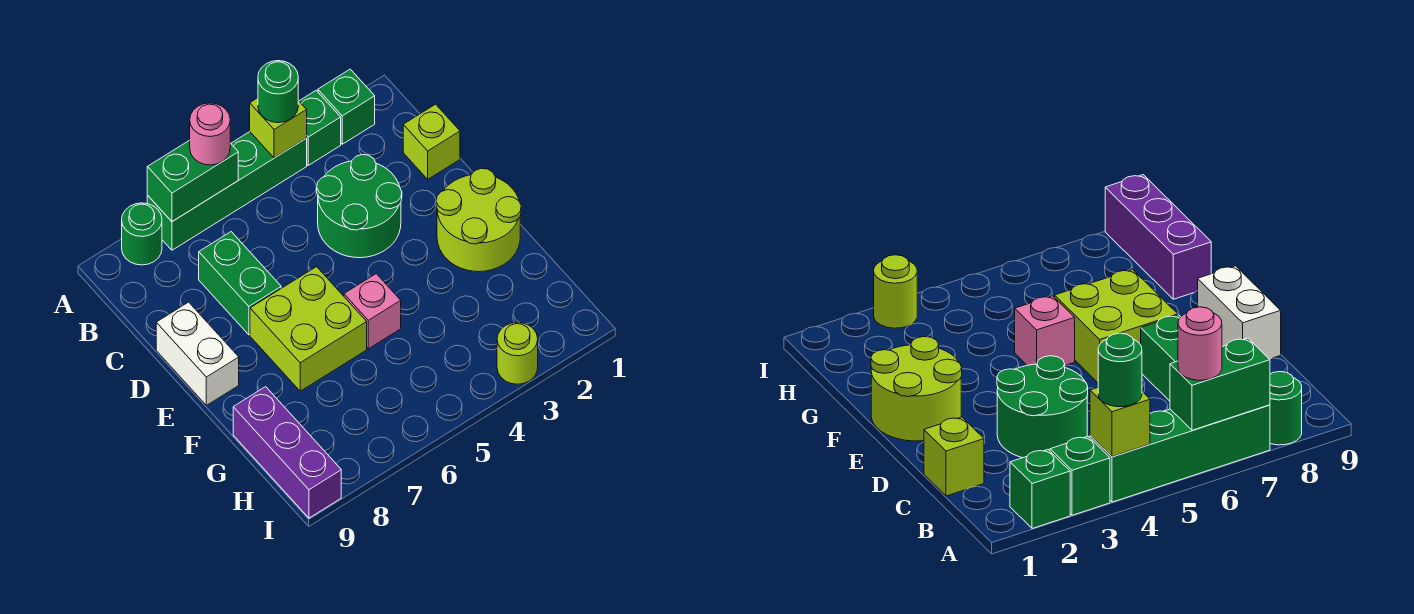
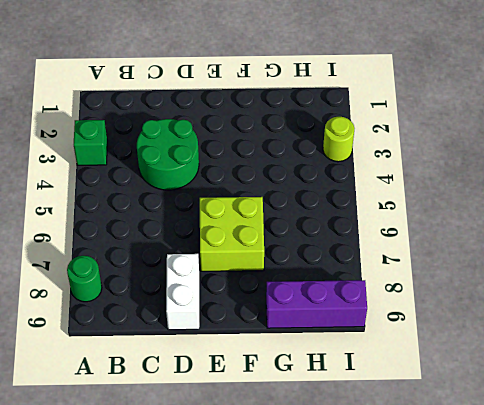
white 1x2 brick [166,254,199,330] -> white 1x2 brick turned to [156,302,239,405]
none -> green 1x1 brick [318,69,375,144]
none -> green 1x4 brick [147,132,307,250]
none -> lime 1x1 brick [403,104,460,179]

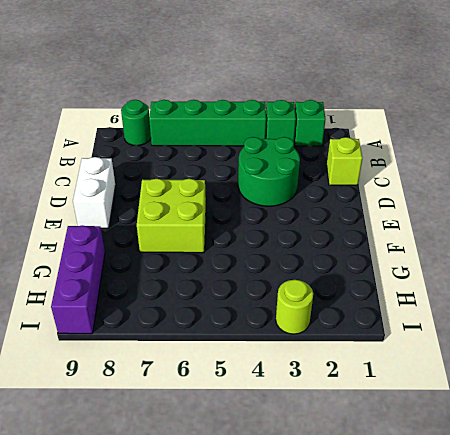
none -> green 1x2 brick [199,232,281,335]
none -> lime 2x2 round brick [436,168,521,272]
none -> pink 1x1 brick [344,274,401,349]

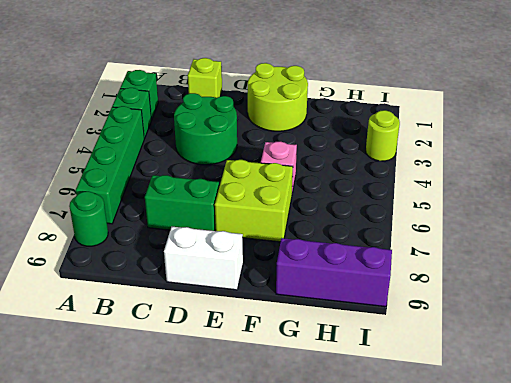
none -> lime 1x1 brick [250,98,307,158]
none -> green 1x2 brick [147,140,238,222]
none -> green 1x1 round brick [258,61,298,123]

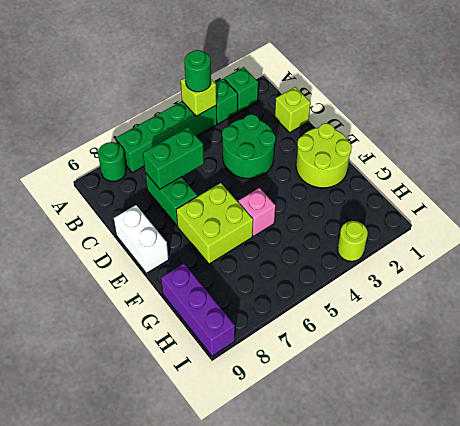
green 1x2 brick [143,127,204,189] -> green 1x2 brick moved to [147,140,238,222]
none -> pink 1x1 round brick [190,103,230,165]

